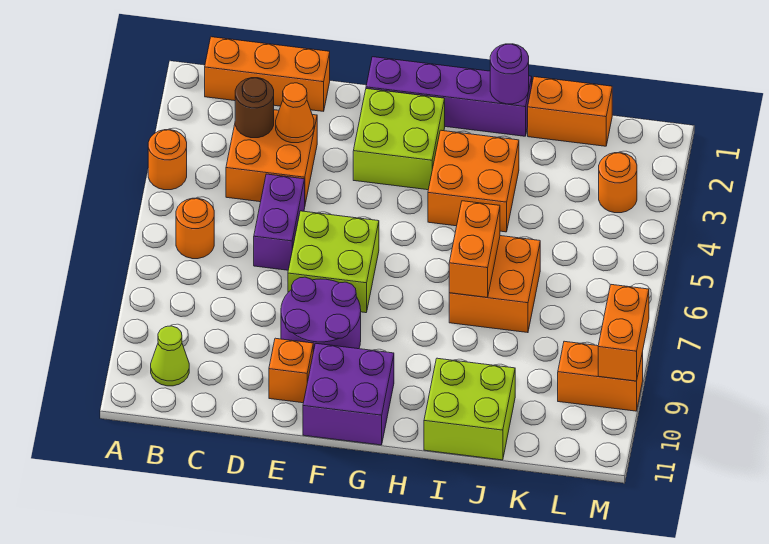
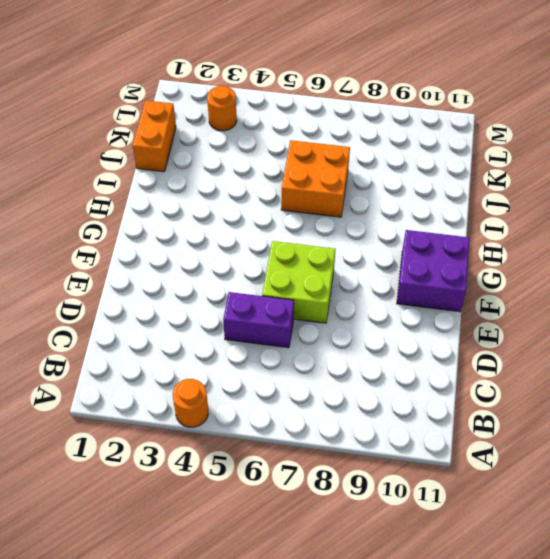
none -> orange 1x3 brick [205,37,330,111]
none -> orange 1x1 round brick [176,198,214,259]
none -> lime 1x1 cone [151,326,189,386]

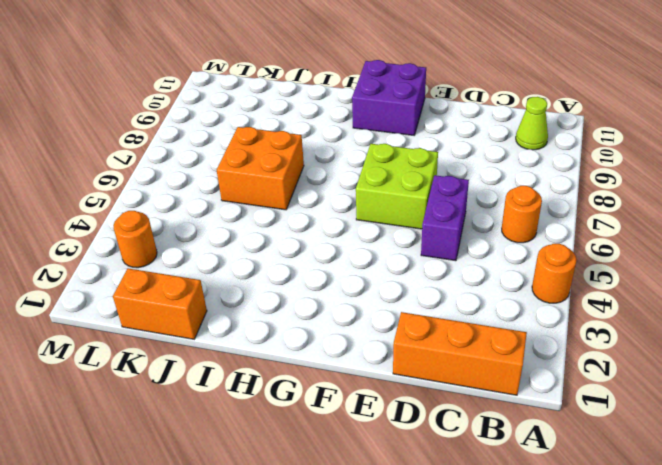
none -> orange 2x2 brick [226,110,317,204]
none -> purple 2x2 round brick [281,277,361,352]
none -> orange 1x1 brick [269,338,313,403]

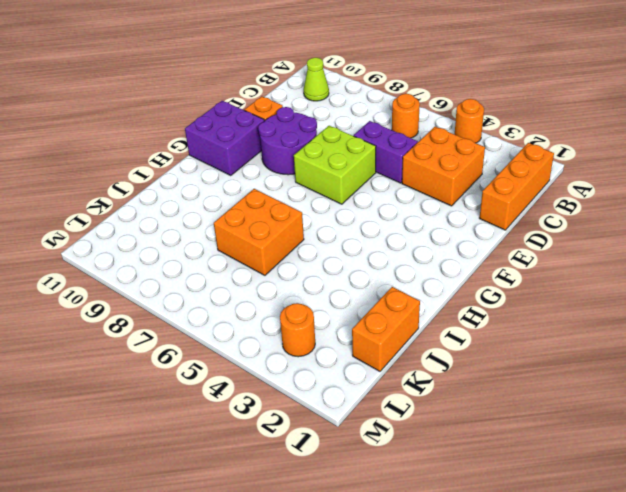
none -> purple 1x4 brick [366,57,532,136]
none -> lime 2x2 brick [353,89,445,190]
none -> orange 2x2 brick [428,130,519,232]

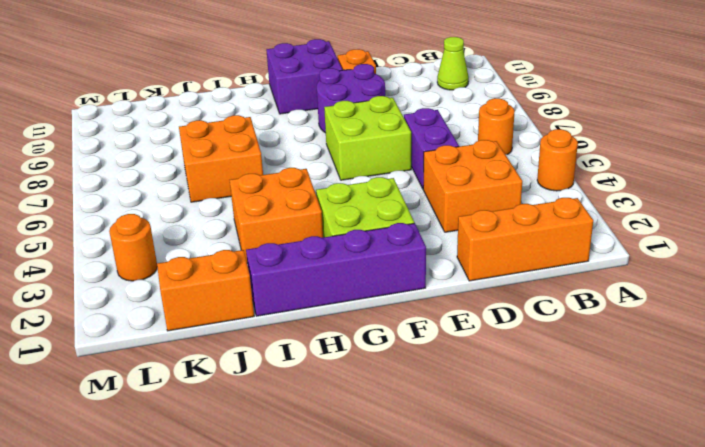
none -> lime 2x2 brick [424,358,515,460]
none -> orange 1x2 brick [558,341,643,411]
none -> brown 1x1 round brick [235,78,274,138]

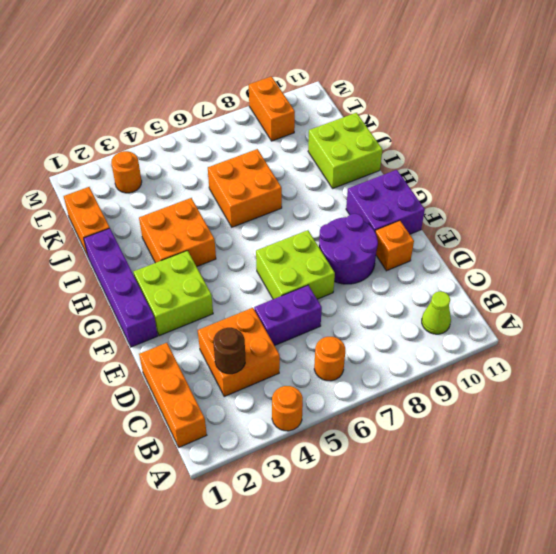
none -> orange 1x1 cone [276,83,314,143]
none -> purple 1x1 round brick [490,44,529,104]
none -> orange 1x2 brick [449,201,500,297]

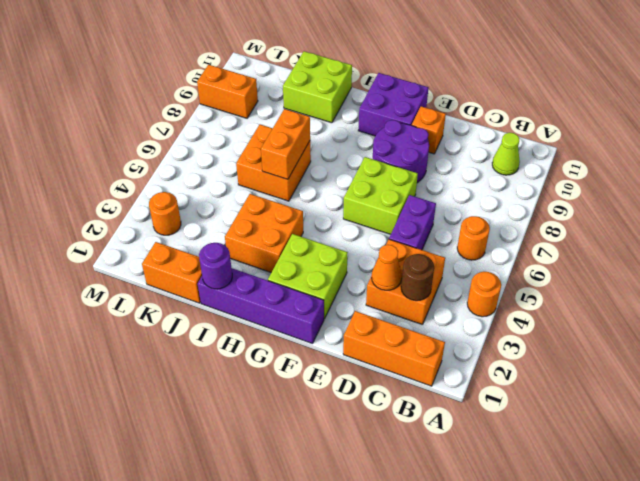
none -> orange 1x2 brick [598,285,649,381]

